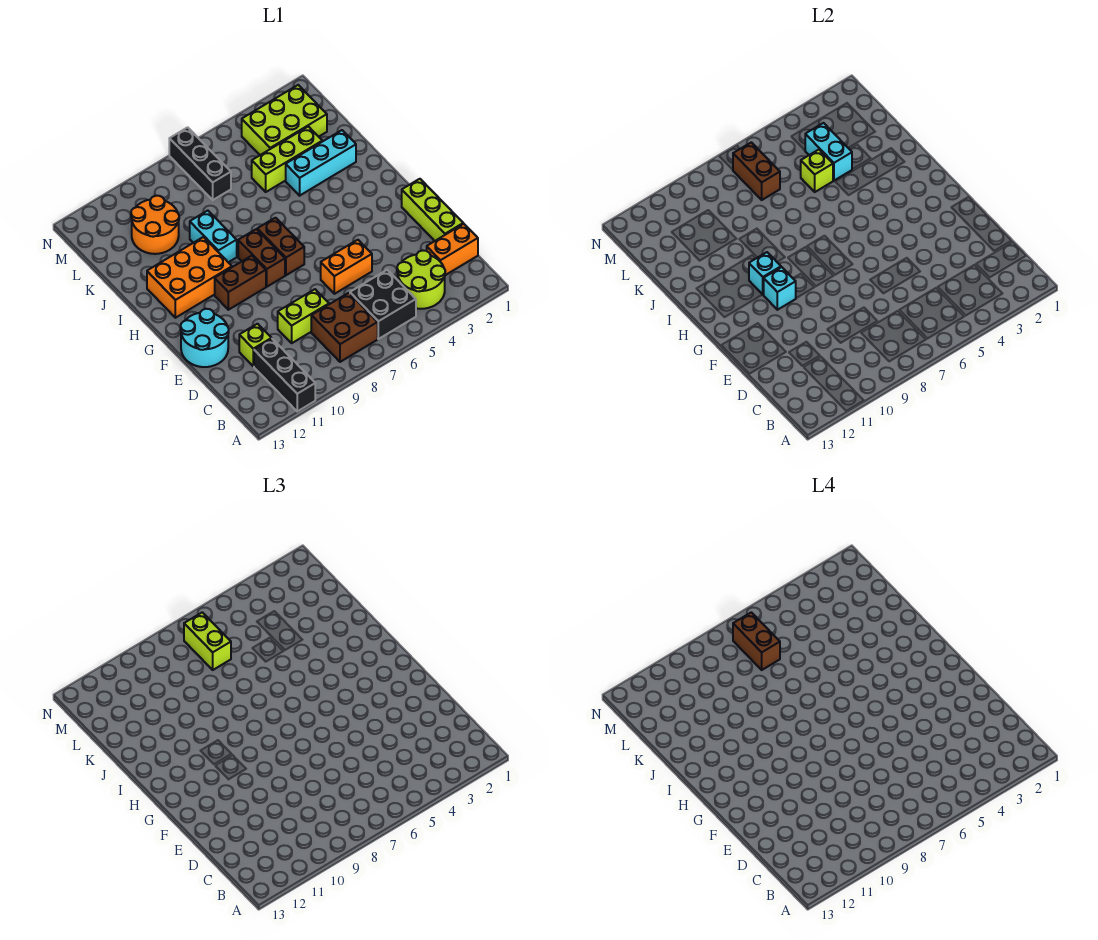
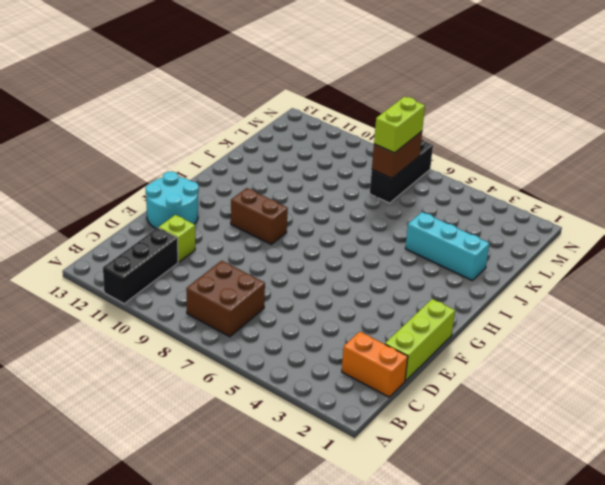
none -> lime 2x2 round brick [397,250,445,309]
none -> black 2x2 brick [350,270,416,339]
none -> lime 1x2 brick [278,289,329,343]

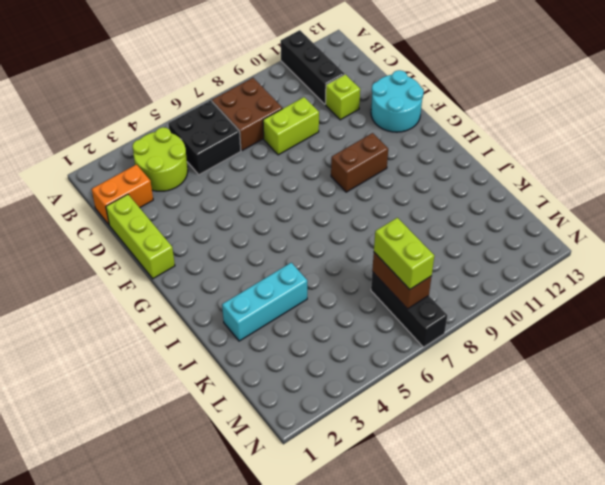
none -> orange 1x2 brick [321,240,372,294]
none -> brown 1x2 brick [257,218,304,275]
none -> brown 1x2 brick [238,229,285,287]

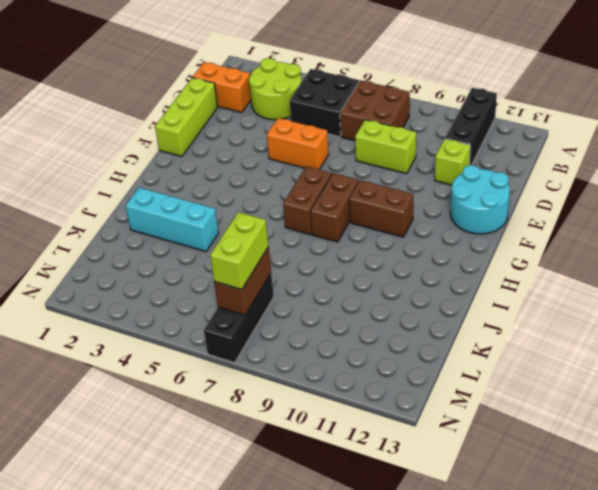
none -> orange 2x3 brick [147,237,232,318]
none -> cyan 1x2 brick [190,211,237,262]
none -> lime 1x3 brick [252,126,322,192]

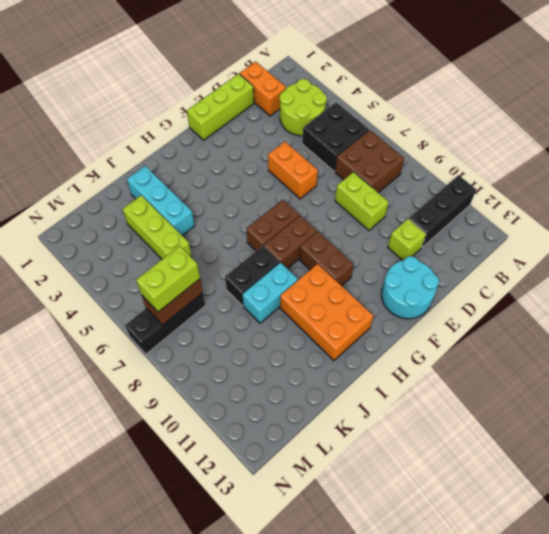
black 1x2 brick [225,246,280,306] -> none
none -> orange 2x2 round brick [131,196,179,254]
none -> lime 2x3 brick [242,85,327,155]
none -> cyan 1x1 brick [764,267,796,310]

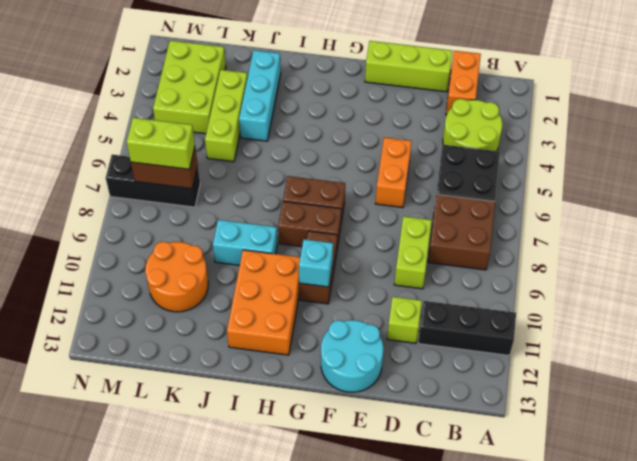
none -> cyan 1x1 brick [749,252,781,295]
none -> cyan 1x2 brick [805,123,852,181]
none -> lime 1x1 brick [801,150,833,192]

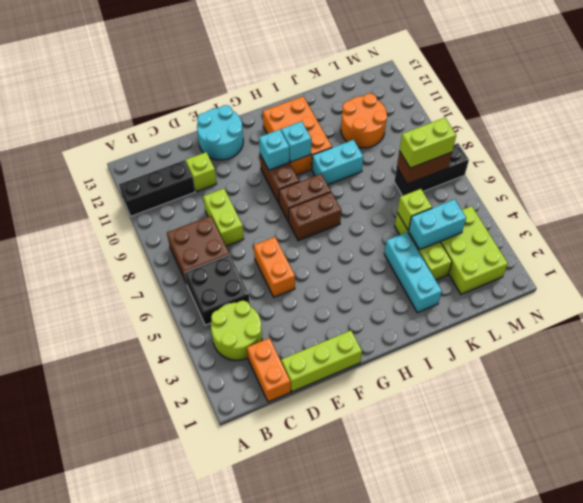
none -> brown 1x2 brick [733,612,780,670]

